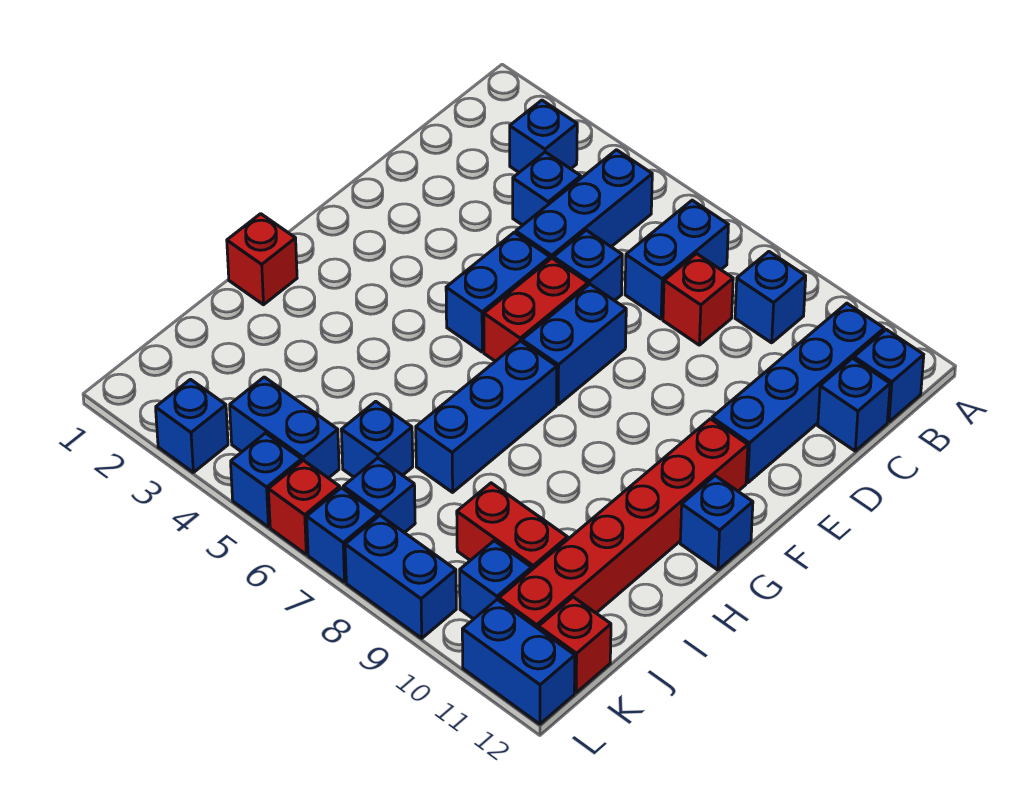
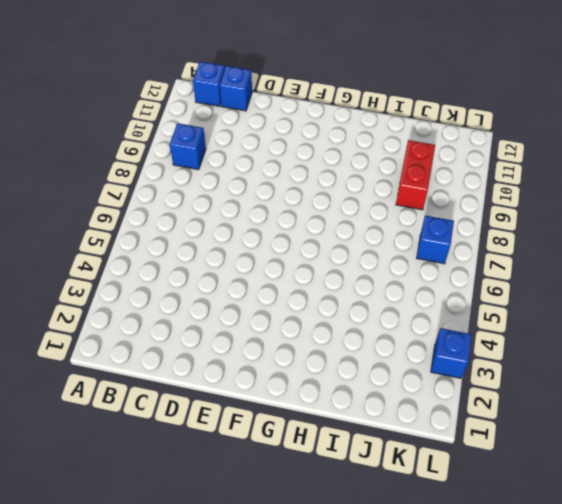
none -> blue 1x1 brick [510,100,577,172]
none -> blue 1x3 brick [516,150,652,259]
none -> blue 1x2 brick [625,200,728,319]

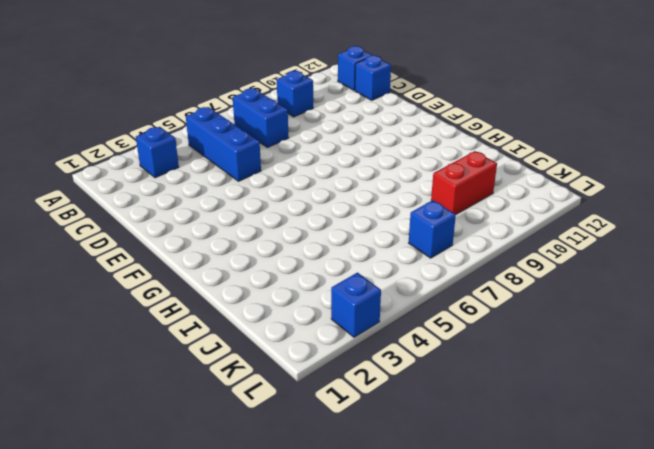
none -> blue 1x4 brick [712,303,884,483]
none -> blue 1x1 brick [513,152,581,225]
none -> red 1x1 brick [663,254,733,345]

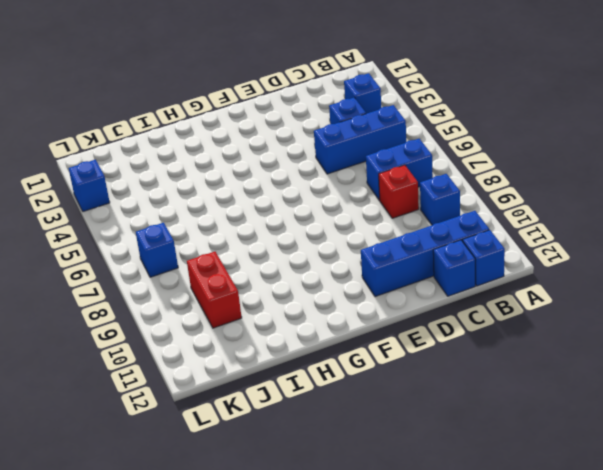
none -> blue 1x1 brick [553,230,622,301]
none -> blue 1x2 brick [446,233,550,352]
none -> red 1x2 brick [484,258,588,361]

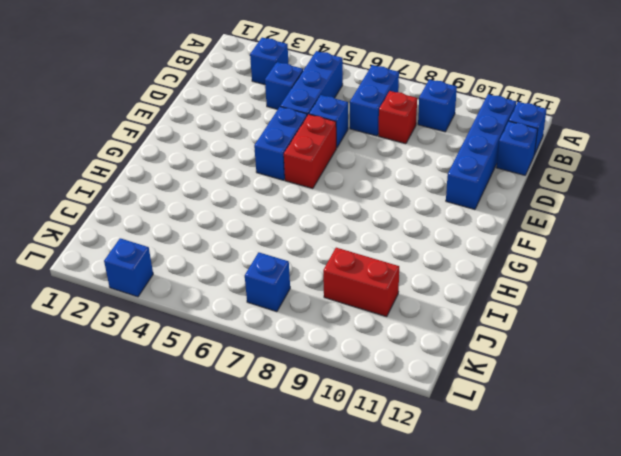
none -> blue 1x2 brick [522,284,626,405]
none -> red 1x6 brick [499,419,748,629]
none -> blue 1x3 brick [416,341,557,492]

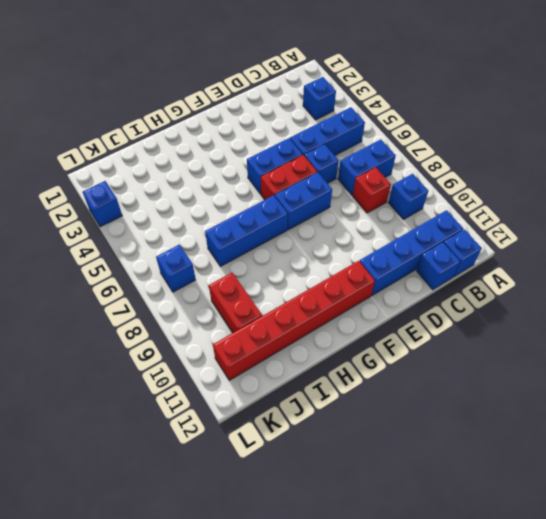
none -> blue 1x1 brick [513,152,581,225]
none -> blue 1x1 brick [680,476,753,570]
none -> red 1x1 brick [227,214,297,305]

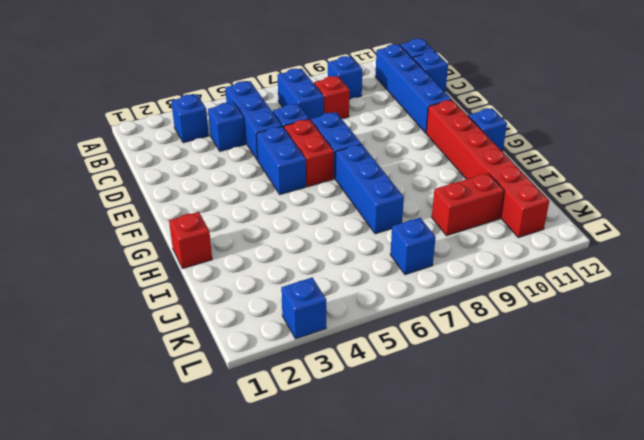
none -> blue 1x1 brick [341,401,413,477]
none -> blue 1x2 brick [230,377,339,478]
none -> blue 1x1 brick [460,541,532,619]

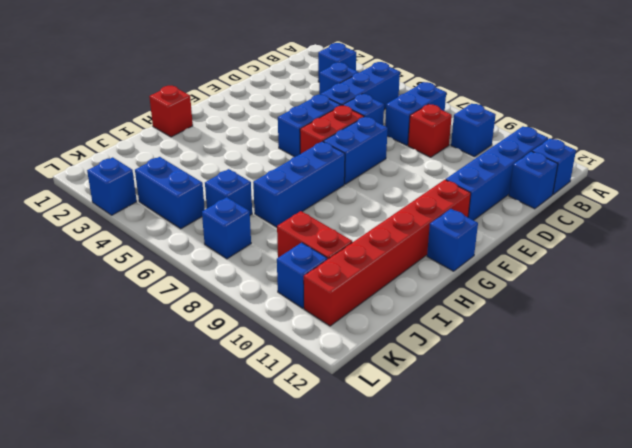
none -> red 1x1 brick [539,597,611,693]
none -> blue 1x1 brick [231,433,302,527]
none -> red 1x1 brick [268,460,340,554]

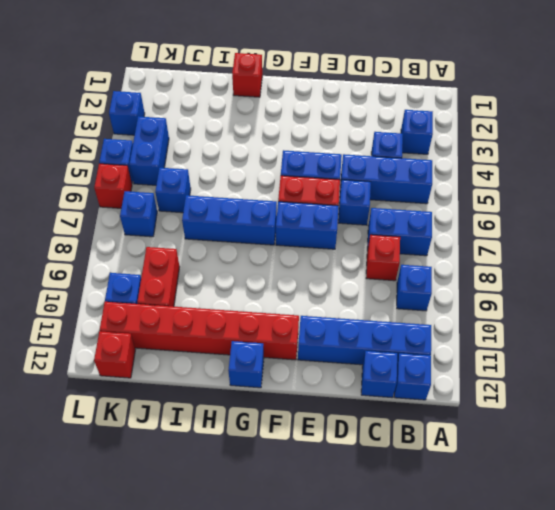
none -> blue 1x1 brick [307,488,378,582]
none -> blue 1x2 brick [345,516,456,638]
none -> blue 1x2 brick [462,599,575,724]

